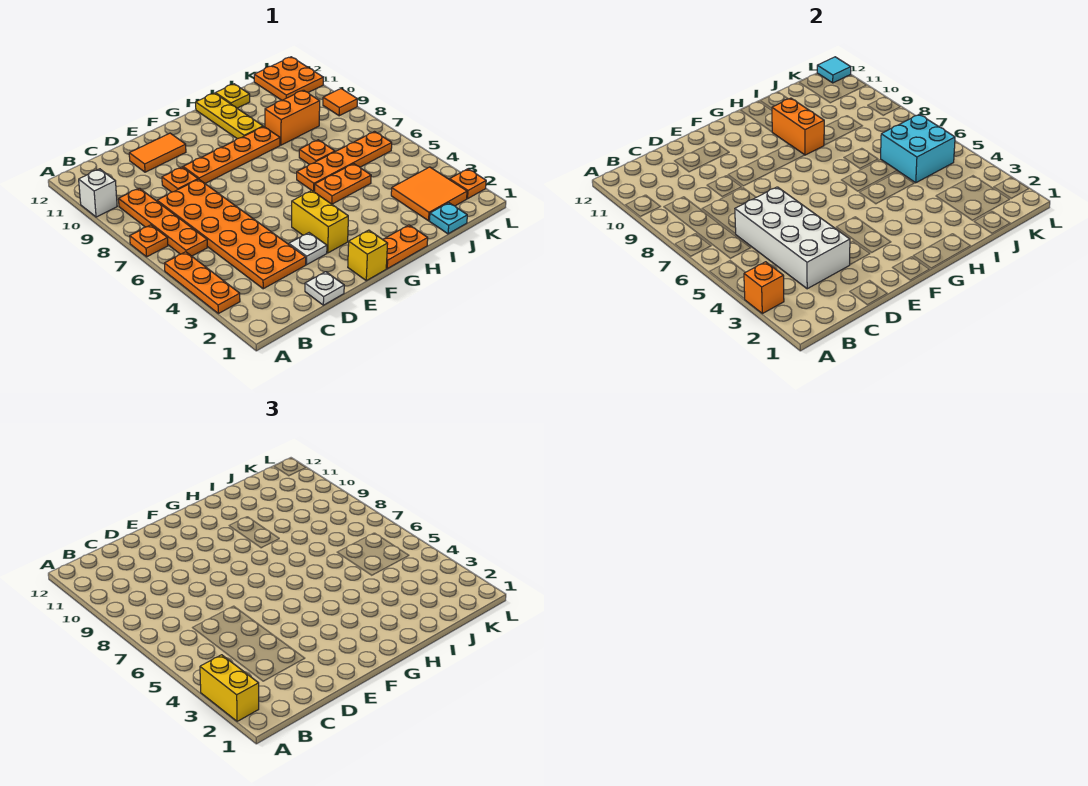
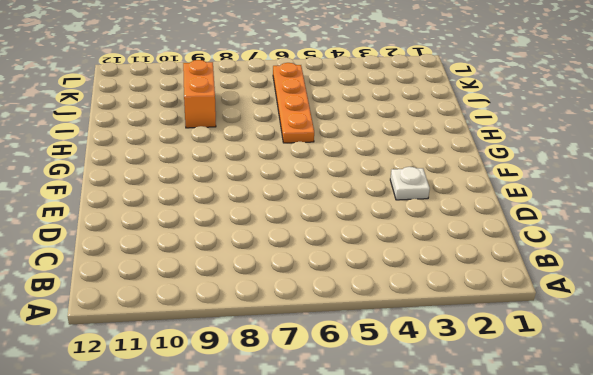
none -> orange 1x3 plate [164,252,240,314]
none -> orange 1x1 plate [130,225,168,257]
none -> white 1x1 brick [79,169,117,217]
none -> orange 1x4 plate [119,188,207,256]

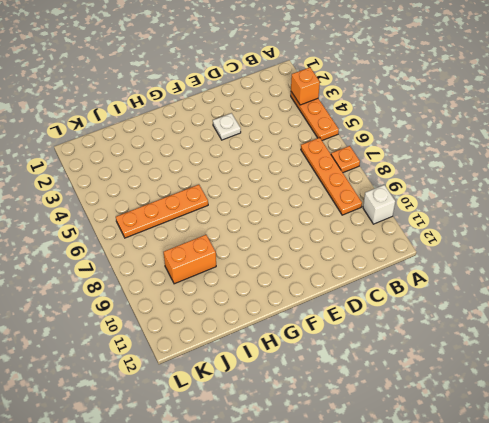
none -> orange 2x6 plate [157,179,306,289]
none -> white 1x1 plate [305,272,344,305]
none -> orange 1x1 plate [162,167,198,192]
none -> orange 1x2 tile [129,133,186,172]

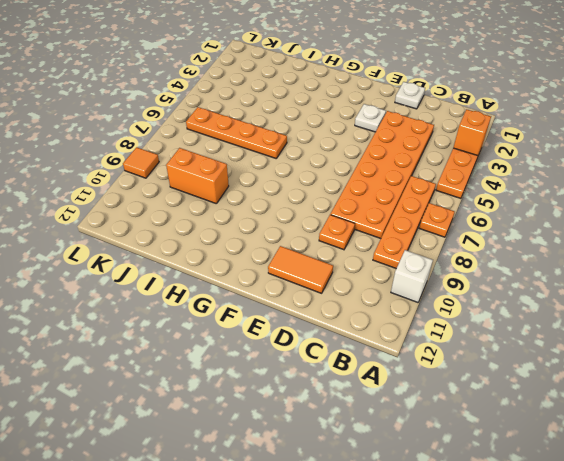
none -> orange 1x4 plate [183,127,280,183]
none -> yellow 1x1 brick [348,230,388,281]
none -> yellow 1x2 brick [292,191,348,253]
none -> orange 1x2 plate [383,225,428,269]

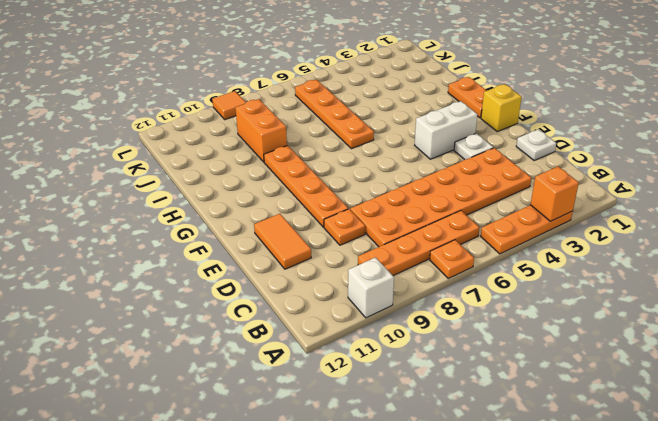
white 1x2 brick [415,101,478,159] -> yellow 1x2 brick [292,191,348,253]
none -> orange 1x2 plate [315,164,371,204]
none -> yellow 1x3 plate [196,93,263,139]
none -> orange 1x1 plate [299,140,335,164]
none -> yellow 1x1 plate [215,84,250,108]

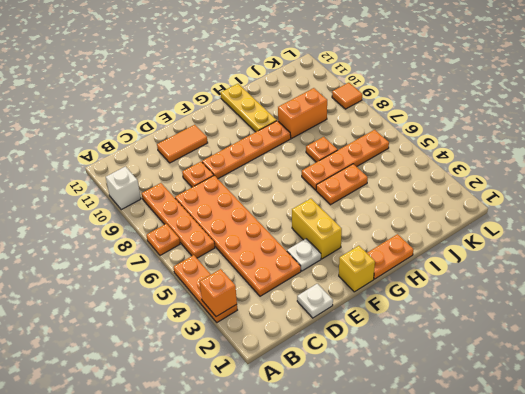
none -> yellow 1x1 plate [215,84,250,108]
none -> cyan 1x1 plate [429,203,467,234]
none -> orange 2x2 tile [391,167,467,221]
none -> orange 2x2 plate [254,57,323,100]

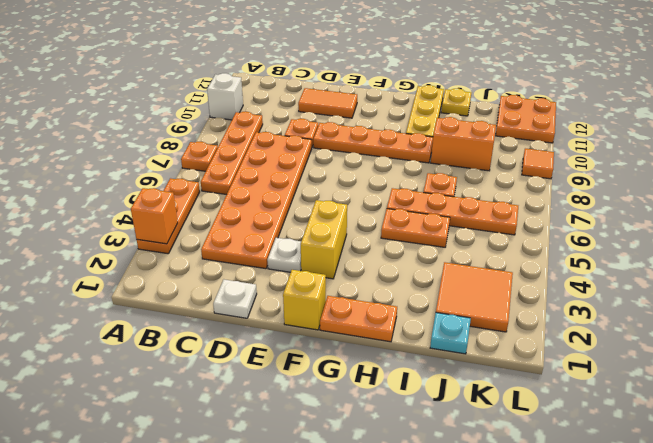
none -> orange 1x1 plate [450,169,486,199]
none -> white 2x4 brick [735,187,850,289]
none -> orange 1x2 brick [772,98,824,155]
none -> cyan 2x2 brick [881,114,955,183]

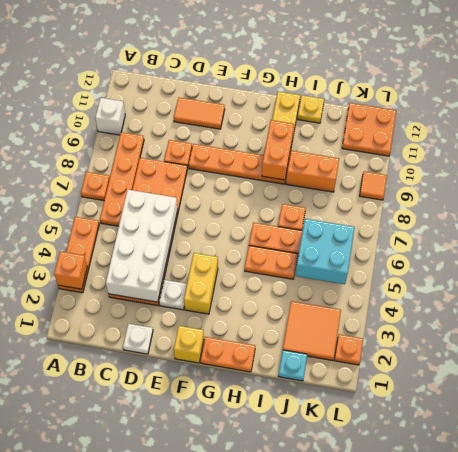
none -> cyan 1x1 tile [817,57,851,83]
none -> yellow 1x2 brick [200,655,259,721]

